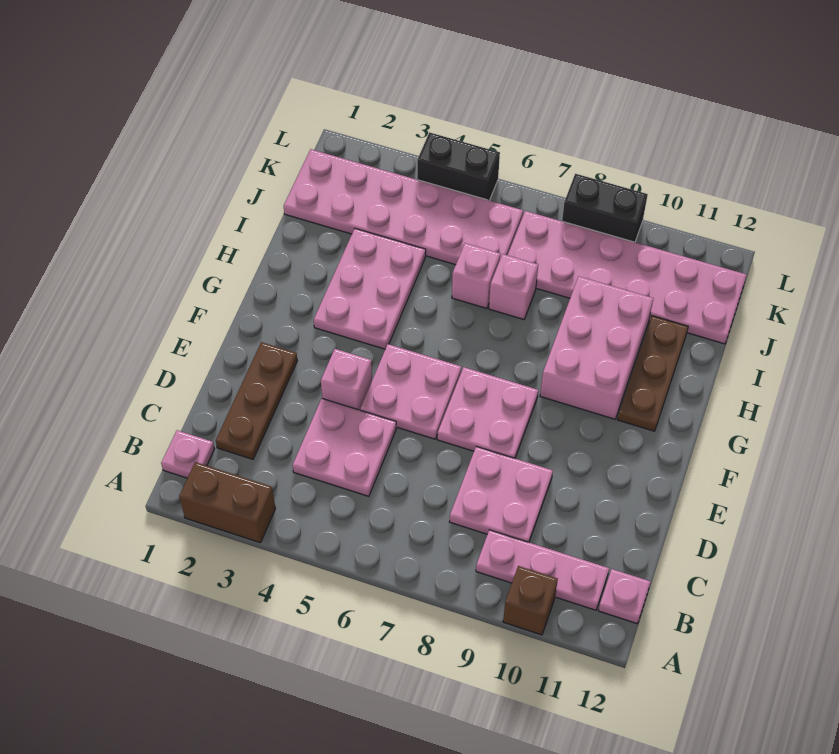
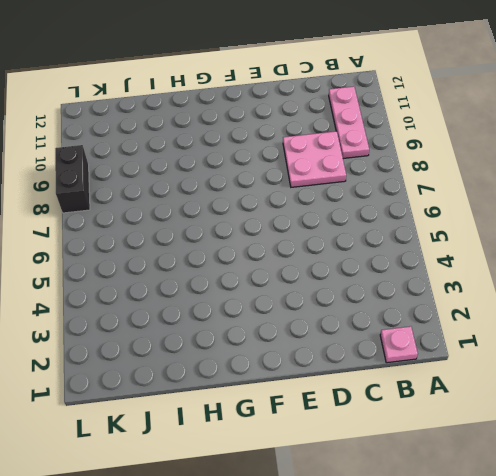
none -> brown 1x2 brick [179,462,275,543]
none -> brown 1x1 brick [503,566,558,635]
none -> pink 1x1 plate [598,569,650,624]

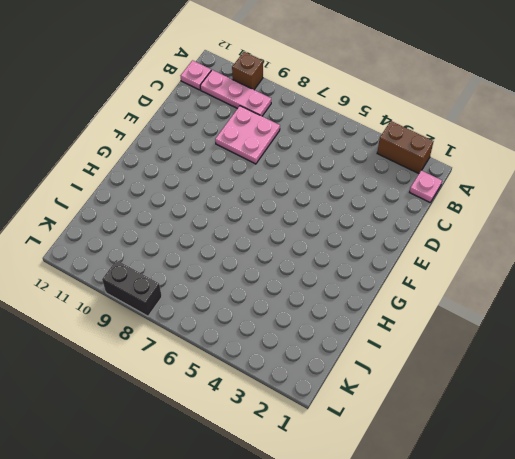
none -> brown 1x3 plate [216,342,297,459]
none -> pink 2x2 plate [292,399,396,496]
none -> pink 1x1 brick [321,349,372,410]

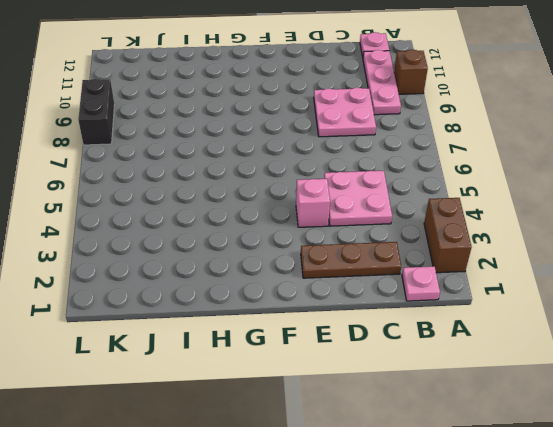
none -> pink 2x2 plate [360,344,462,439]
none -> pink 2x2 plate [437,367,538,458]
none -> pink 2x3 plate [314,229,426,349]

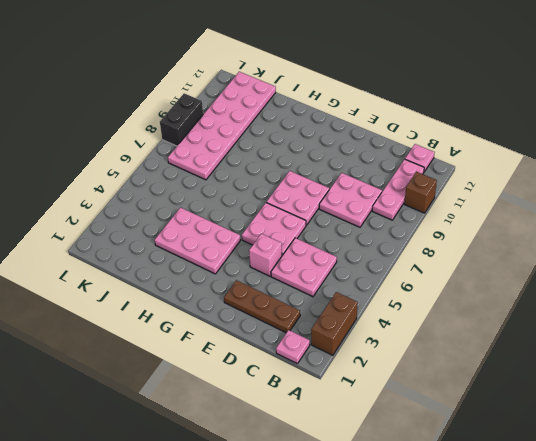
none -> pink 2x3 brick [540,276,653,419]
none -> brown 1x3 plate [618,316,688,431]
none -> pink 1x1 brick [452,243,500,308]

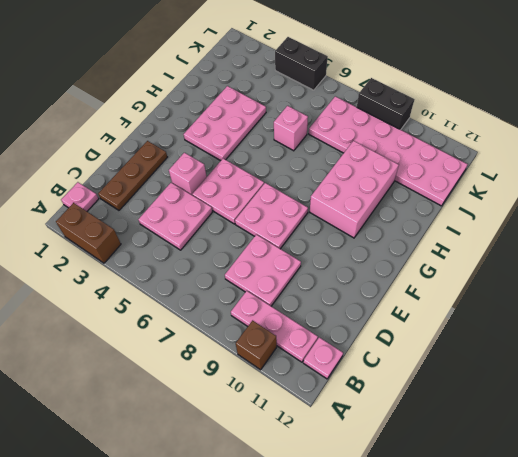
none -> brown 1x3 plate [618,316,688,431]
none -> pink 1x1 brick [489,254,538,319]
none -> pink 2x6 plate [284,149,523,265]

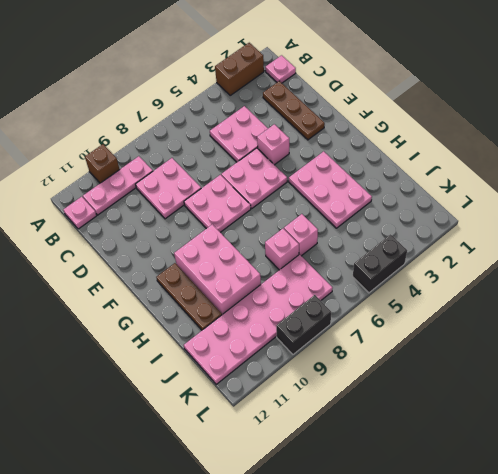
none -> pink 2x6 plate [284,149,523,265]

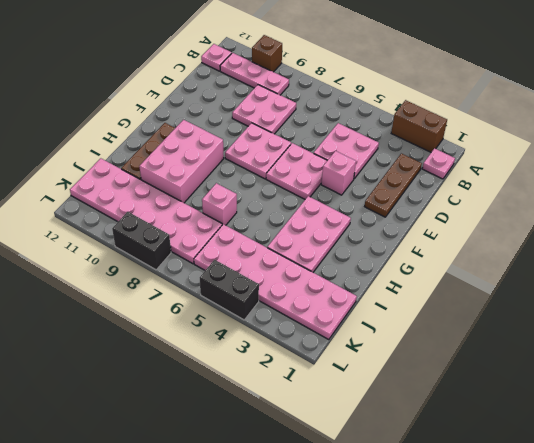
none -> pink 1x1 brick [452,243,500,308]

